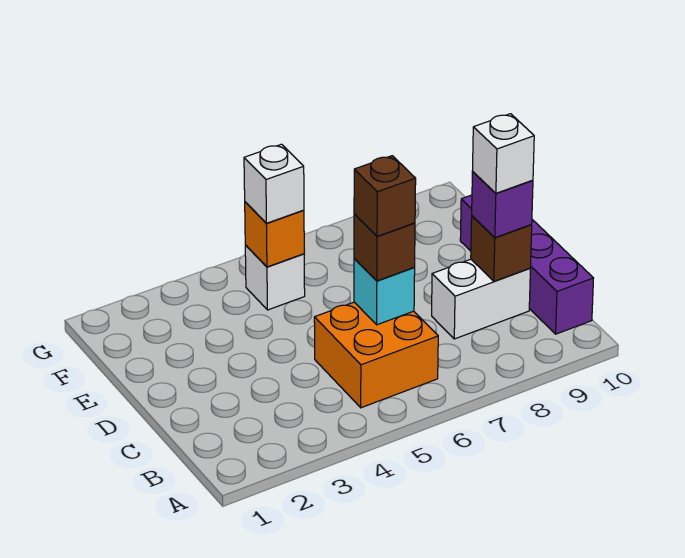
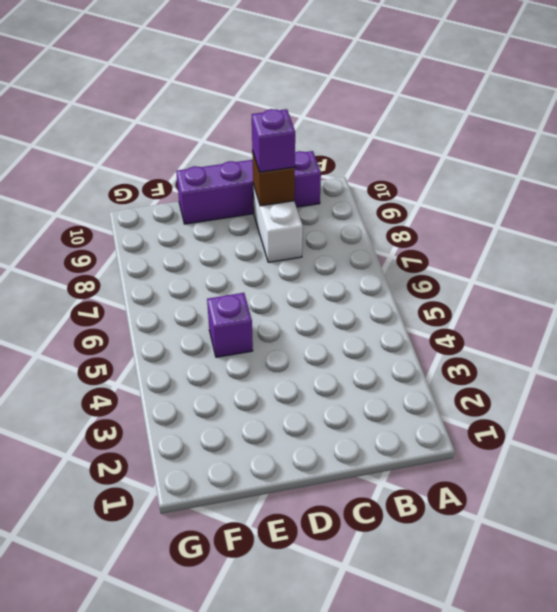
purple 1x1 brick [207,293,253,357] -> none
none -> orange 2x2 brick [314,302,438,408]
none -> white 1x1 brick [245,245,305,310]
none -> cyan 1x1 brick [354,258,415,325]

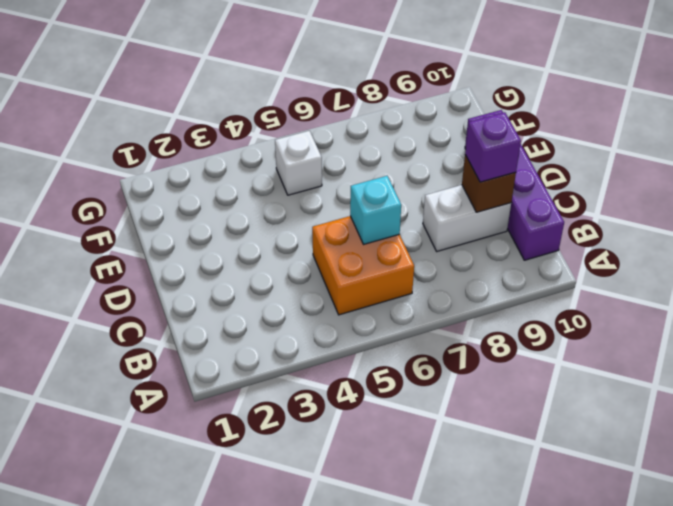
none -> orange 1x1 brick [245,202,304,267]
none -> brown 1x1 brick [354,214,415,281]
none -> white 1x1 brick [244,144,304,223]

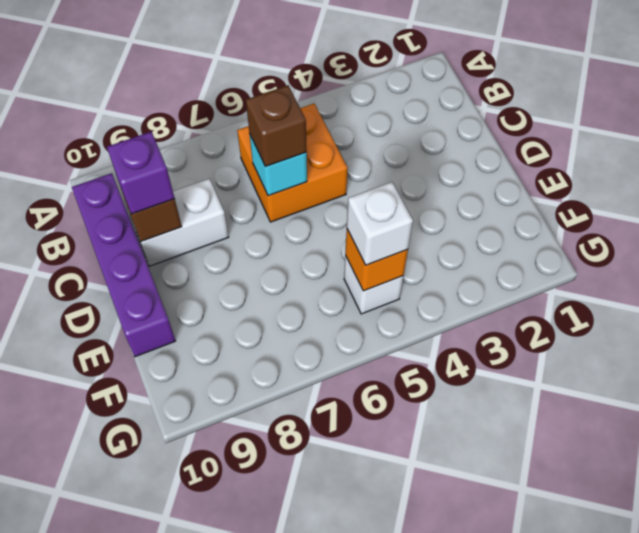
none -> brown 1x1 brick [354,156,416,236]
none -> white 1x1 brick [472,114,534,193]

